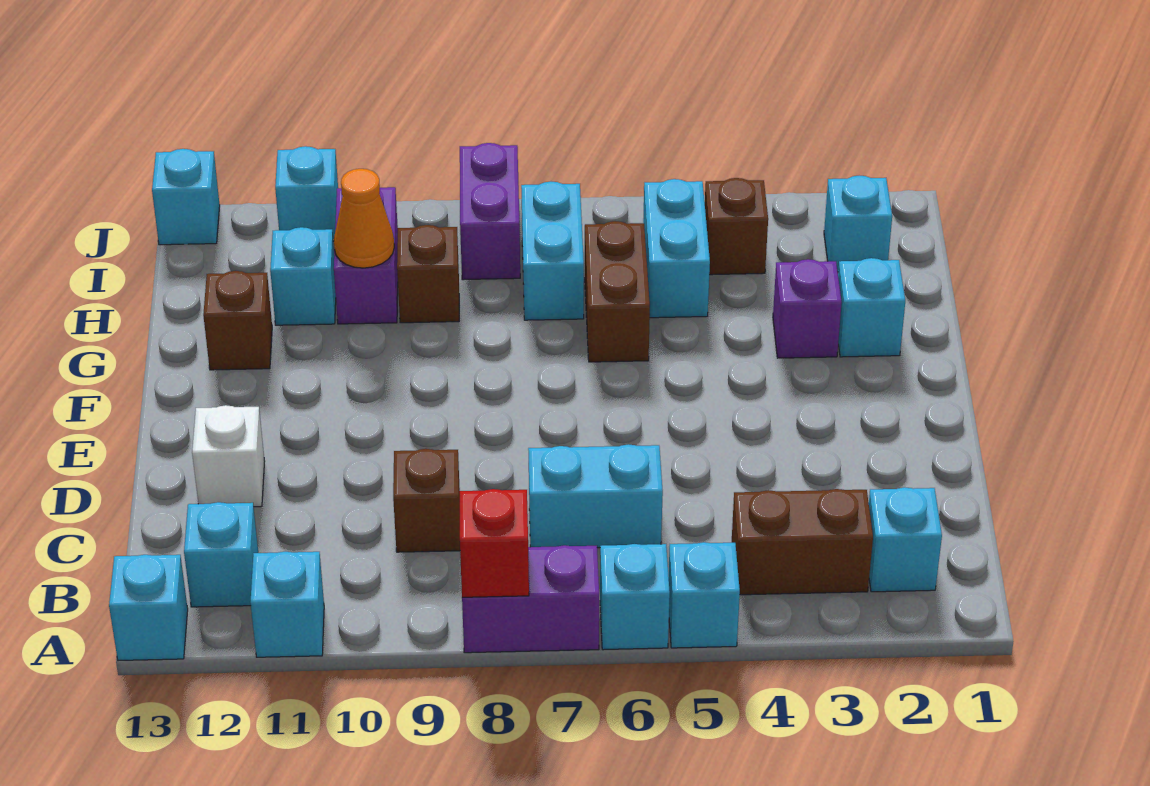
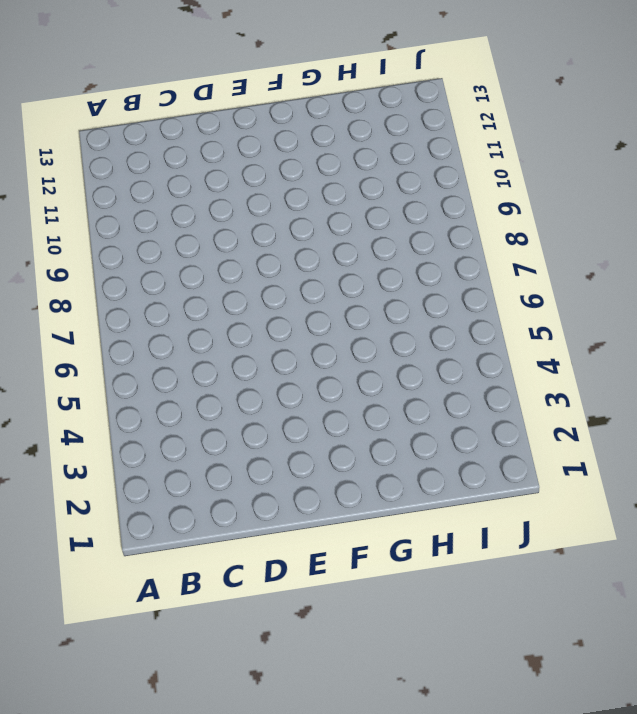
none -> cyan 1x1 brick [669,542,740,648]
none -> cyan 1x1 brick [600,544,670,650]
none -> purple 1x2 brick [462,545,599,653]

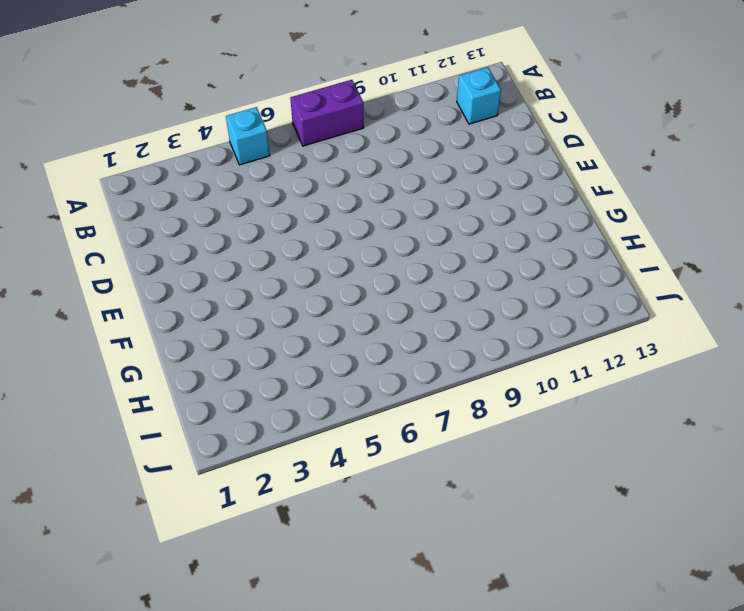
none -> cyan 1x1 brick [600,544,670,650]
none -> cyan 1x1 brick [250,552,324,657]
none -> cyan 1x1 brick [109,555,188,661]

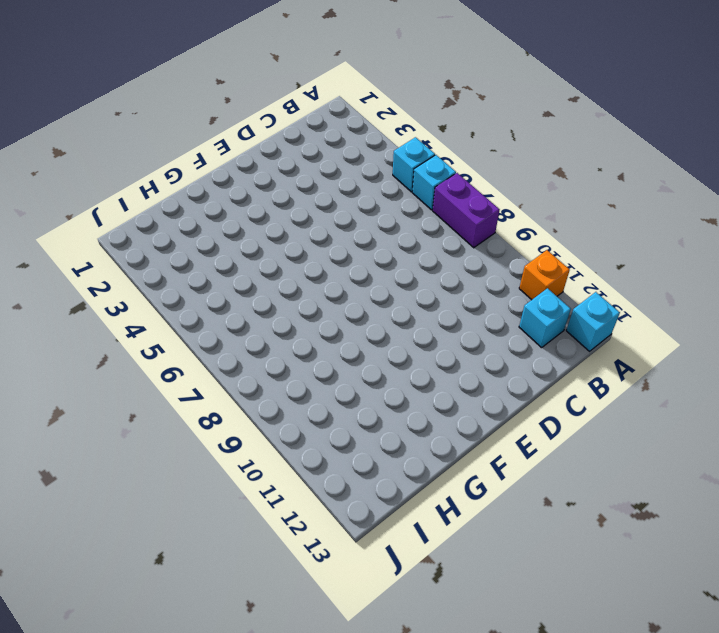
orange 1x1 brick [519,250,570,300] -> cyan 1x1 brick [250,552,324,657]
none -> cyan 1x1 brick [869,487,942,592]
none -> brown 1x2 brick [731,489,873,595]
none -> cyan 1x2 brick [528,444,663,548]

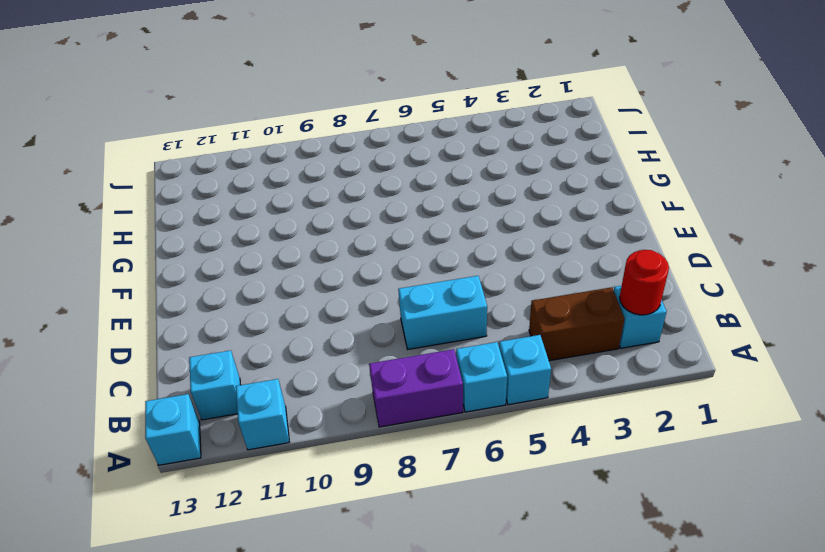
red 1x1 round brick [620,250,669,315] -> none
none -> brown 1x1 brick [393,449,460,552]
none -> white 1x1 brick [192,405,265,507]
none -> cyan 1x1 brick [838,258,905,357]

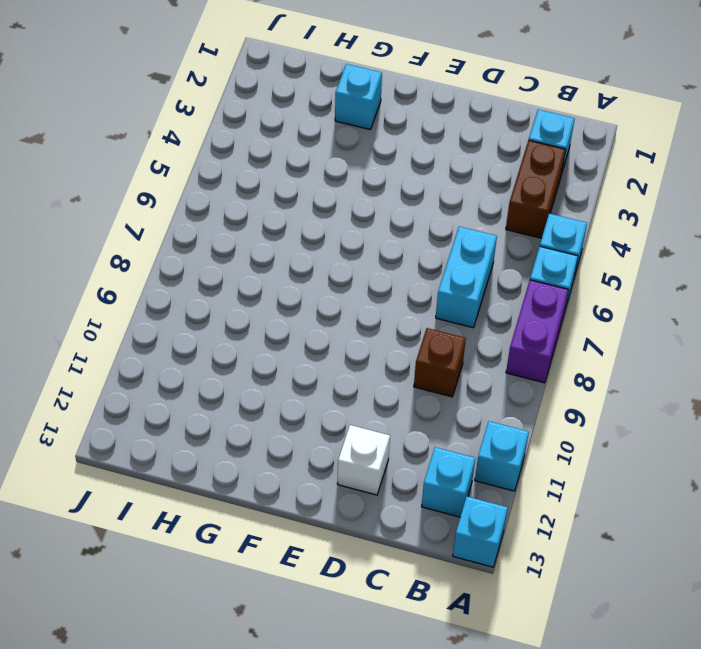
none -> purple 1x1 brick [773,259,842,358]
none -> brown 1x2 brick [585,221,650,362]
none -> brown 1x1 brick [203,271,272,370]

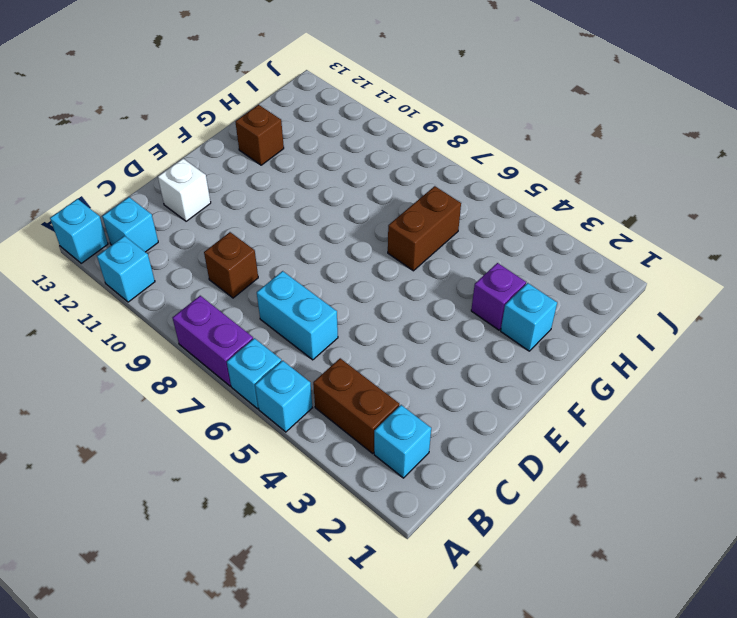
none -> cyan 1x2 brick [643,179,710,318]
none -> cyan 1x2 brick [521,182,584,320]
none -> brown 1x1 brick [397,225,459,323]

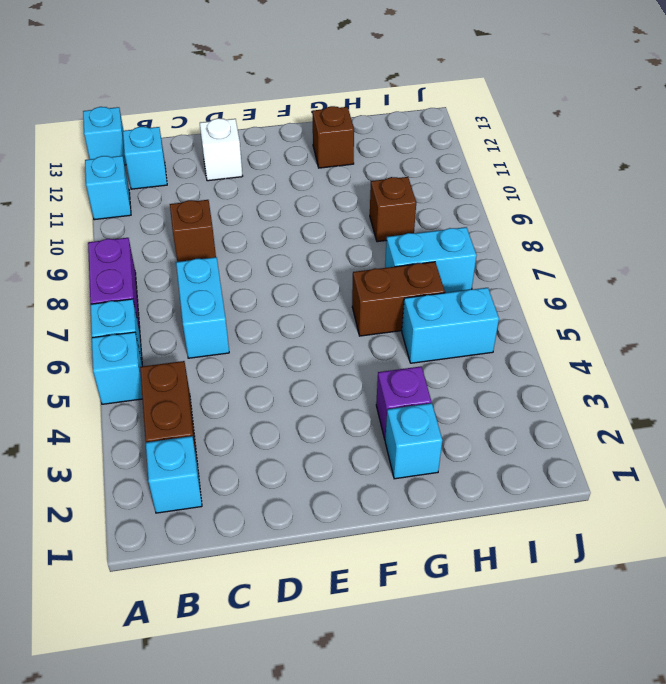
none -> purple 1x2 brick [334,187,398,324]
none -> cyan 1x1 brick [270,227,336,325]
none -> cyan 1x1 brick [824,176,892,271]

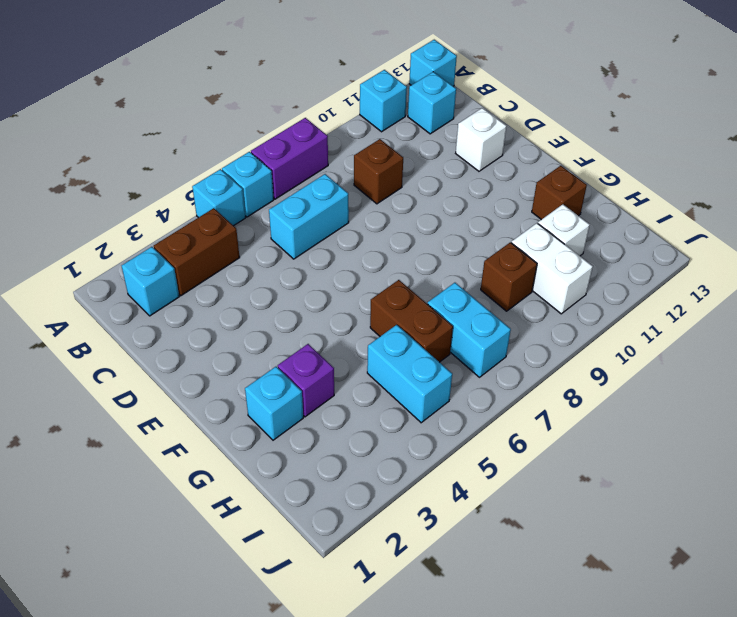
white 1x2 brick [511,223,593,314] -> purple 1x2 brick [334,187,398,324]
white 1x1 brick [538,204,590,256] -> cyan 1x1 brick [270,227,336,325]
none -> cyan 1x1 brick [824,176,892,271]
none -> brown 1x1 brick [705,178,768,275]
none -> purple 1x2 brick [460,143,520,280]

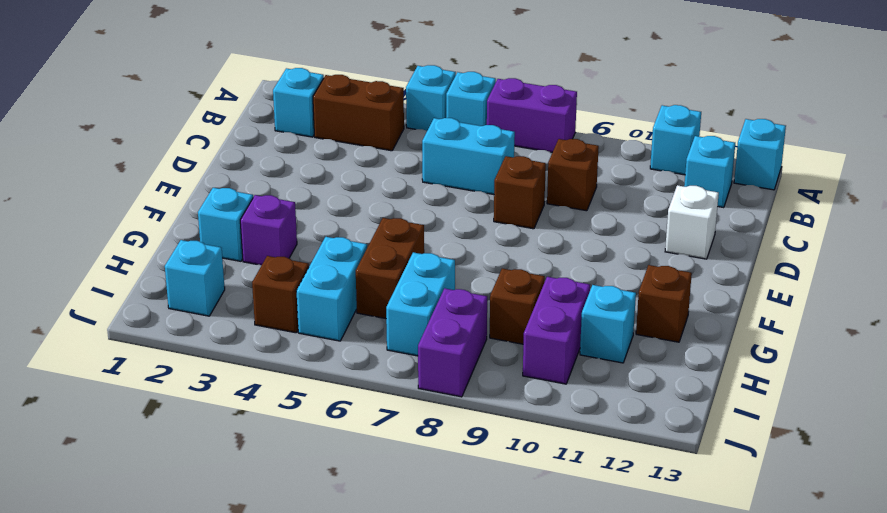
brown 1x1 brick [494,156,546,229] -> none
none -> cyan 1x1 brick [275,146,338,241]
none -> cyan 1x1 brick [152,149,220,245]
none -> red 1x1 brick [460,489,529,597]

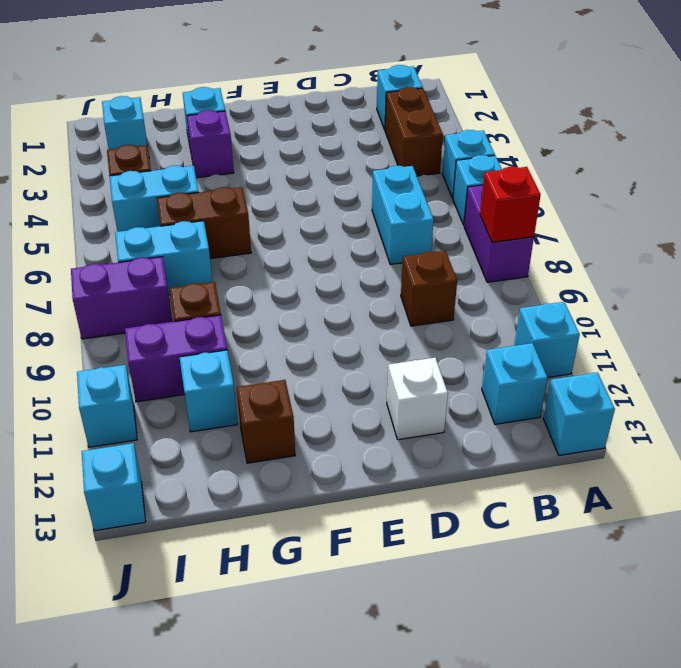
none -> orange 1x1 cone [334,169,394,268]

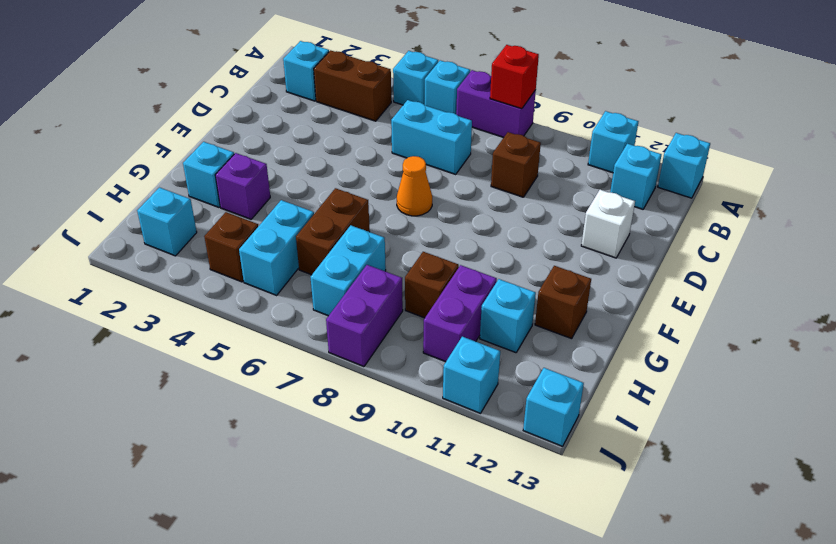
orange 1x1 cone [397,156,432,216] -> orange 1x1 cone moved to [334,169,394,268]

